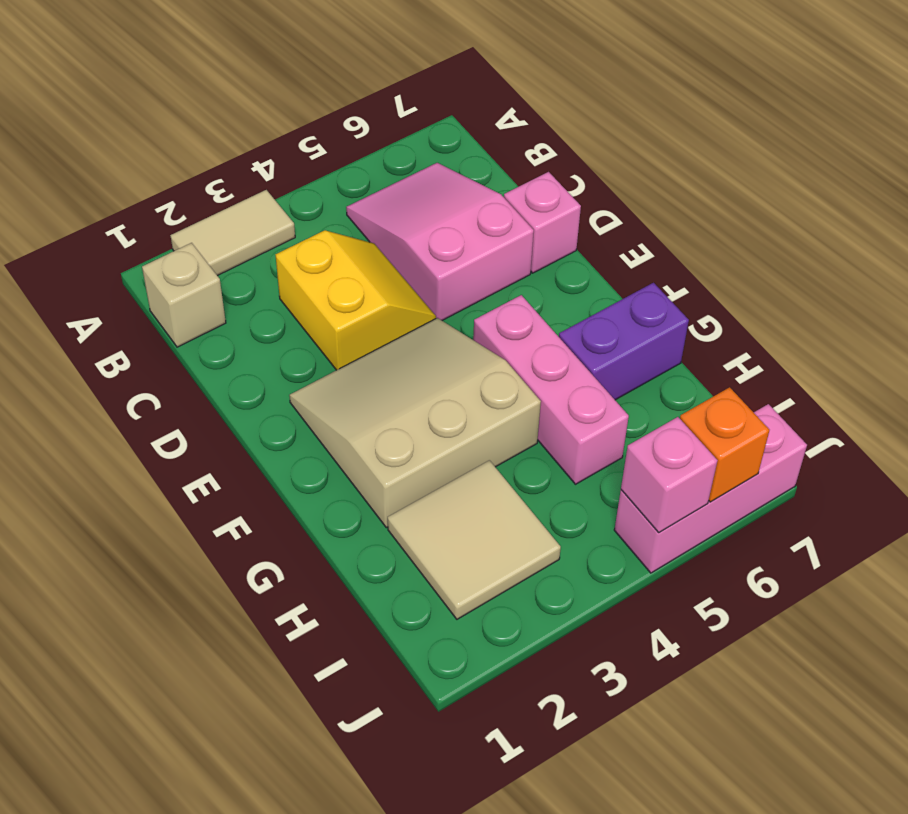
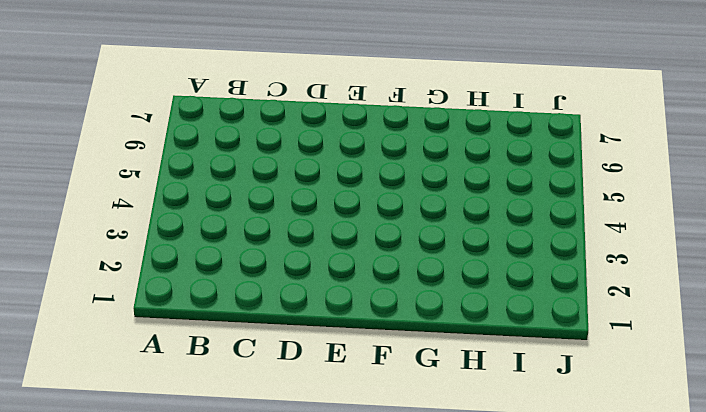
none -> tan 1x2 tile [170,190,295,276]
none -> tan 1x1 brick [142,243,226,347]
none -> pink 2x3 slope [346,163,534,320]

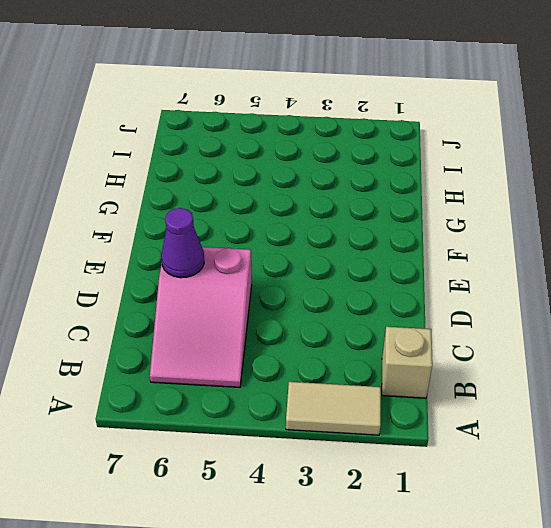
purple 1x1 cone [161,208,204,278] -> none
none -> yellow 2x2 slope [276,230,436,370]
none -> pink 1x1 brick [504,172,581,273]
none -> tan 3x3 slope [289,318,541,528]

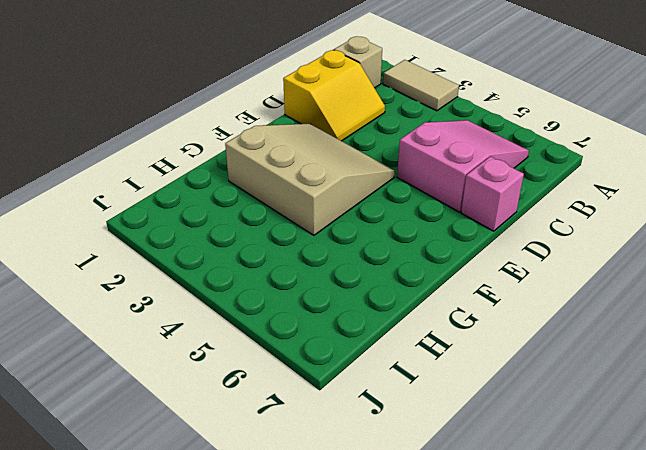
yellow 2x2 slope [283,50,385,141] -> yellow 2x2 slope moved to [276,230,436,370]
none -> pink 1x3 brick [473,295,629,484]
none -> purple 1x2 brick [559,283,689,400]
none -> tan 2x2 tile [388,460,561,619]

